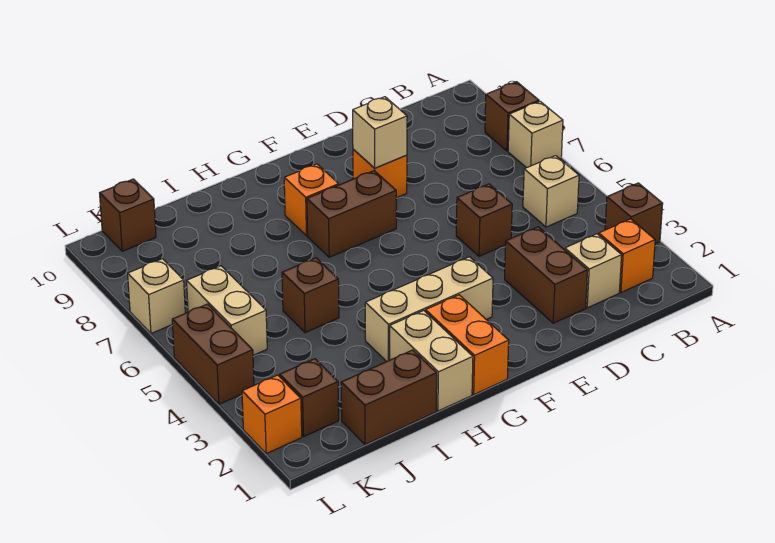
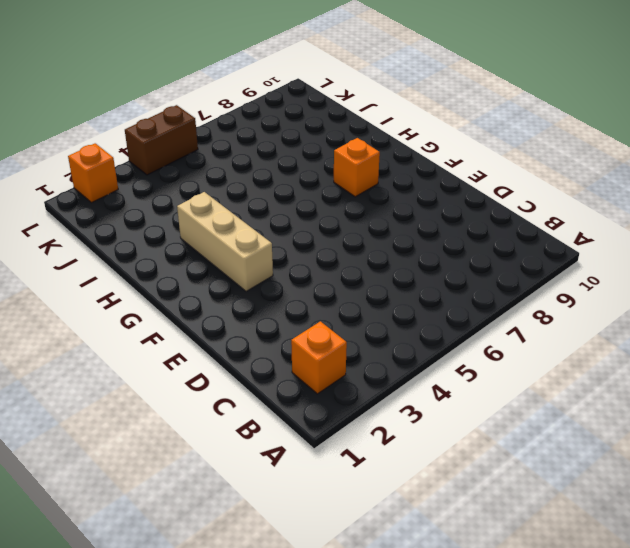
none -> brown 1x1 brick [605,183,663,244]
none -> tan 1x1 brick [508,101,563,168]
none -> brown 1x1 brick [485,82,539,151]

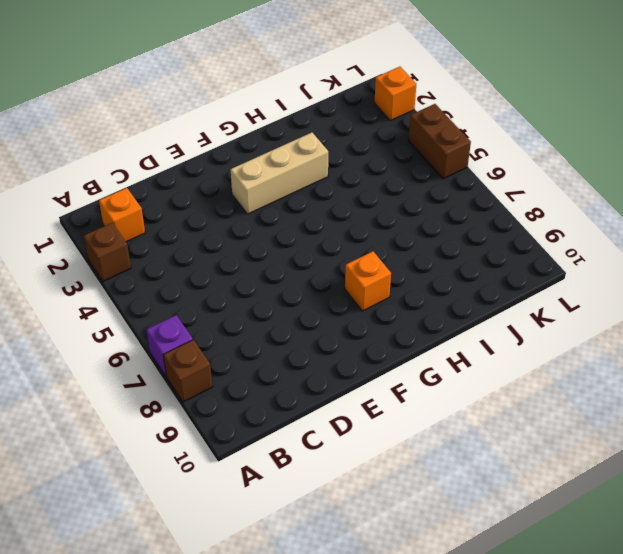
purple 1x1 brick [147,315,193,377] -> tan 1x1 brick [508,101,563,168]
none -> tan 1x1 brick [523,156,579,227]
none -> tan 1x1 brick [565,234,622,308]
none -> brown 1x2 brick [505,227,588,323]

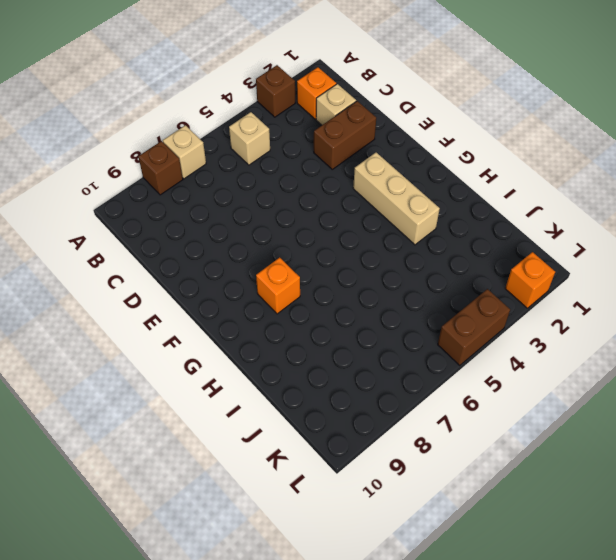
none -> brown 1x1 brick [456,184,512,256]
none -> orange 1x1 brick [353,149,407,198]
none -> brown 1x2 brick [307,171,396,257]

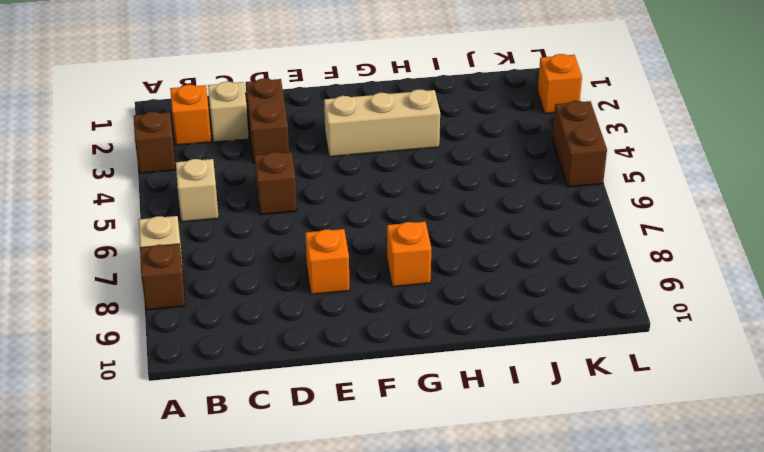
none -> brown 1x2 brick [307,171,396,257]
none -> orange 1x2 brick [425,295,509,394]
none -> tan 1x2 brick [390,311,473,411]

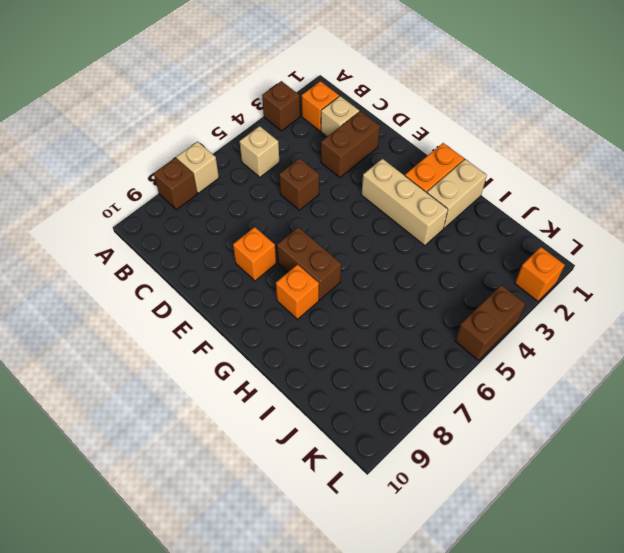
none -> brown 1x2 brick [341,350,437,445]
none -> brown 1x1 brick [282,258,339,333]
none -> brown 1x1 brick [280,359,339,436]

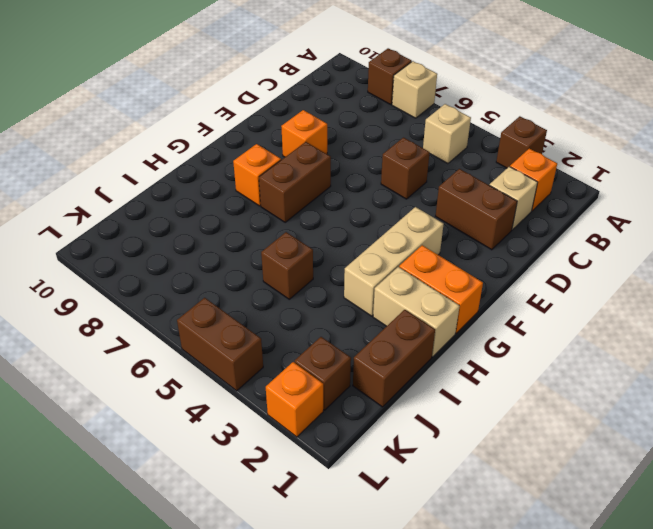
none -> tan 1x2 brick [187,266,267,355]
none -> brown 1x1 brick [100,179,156,251]
none -> tan 1x1 brick [128,259,185,334]

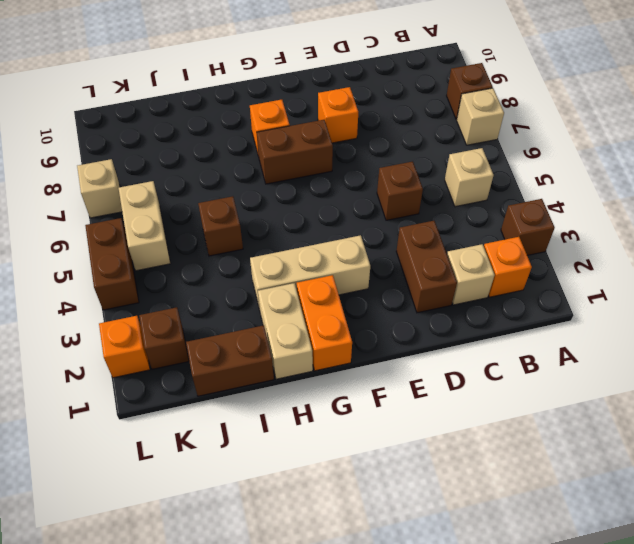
none -> brown 1x1 brick [100,179,156,251]
none -> tan 1x1 brick [353,97,407,168]

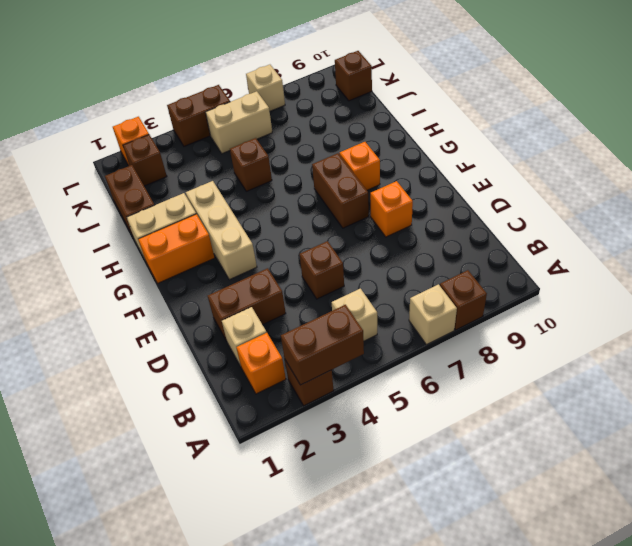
brown 1x2 brick [281,305,364,385] -> none
none -> tan 1x1 brick [353,97,407,168]

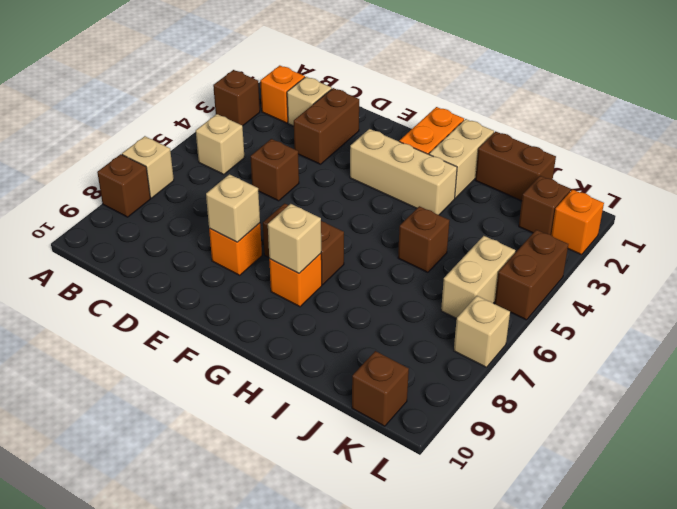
tan 1x1 brick [268,204,321,273] -> none

